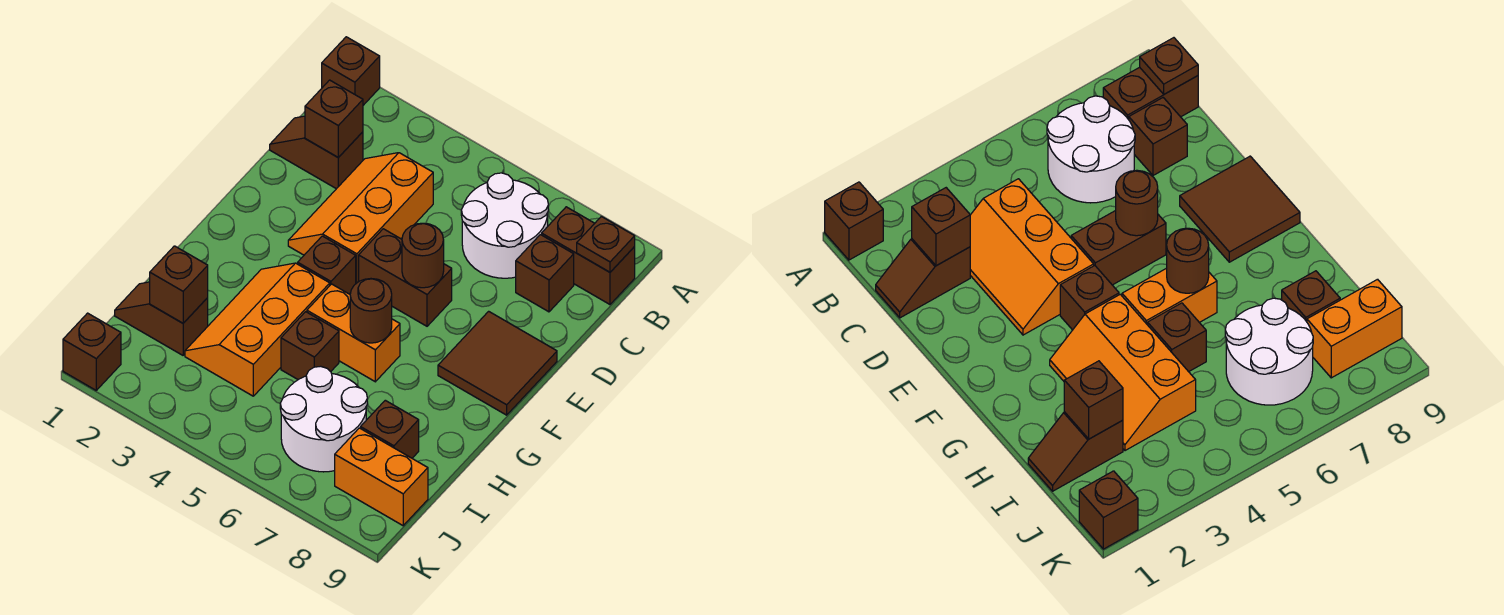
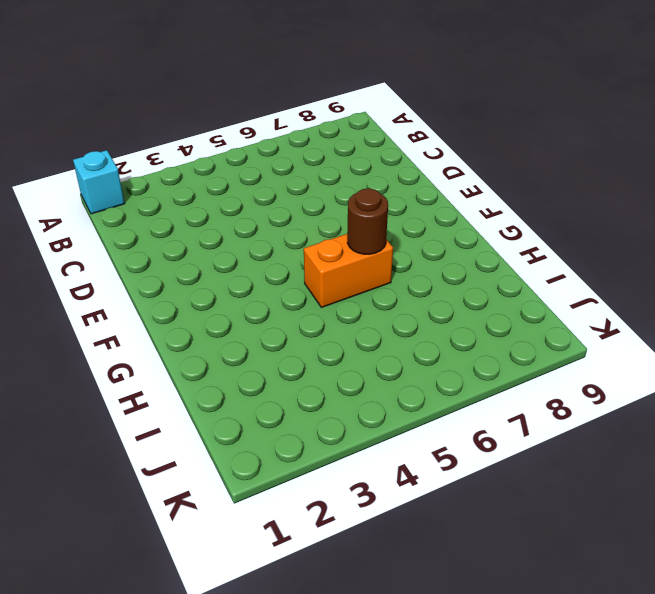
cyan 1x1 brick [73,150,125,214] -> brown 1x1 brick [322,37,380,105]
none -> white 2x2 round brick [461,173,548,278]
none -> brown 1x2 brick [542,207,635,304]
none -> brown 1x2 slope [270,116,363,189]

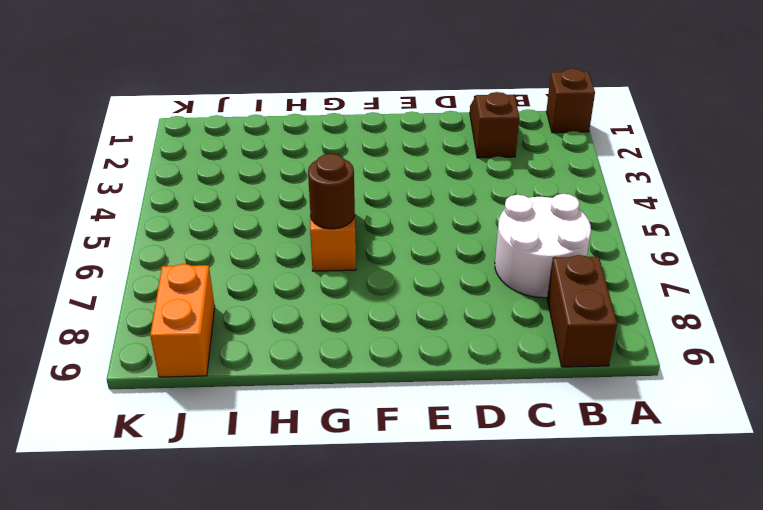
none -> orange 2x3 slope [288,153,433,283]
none -> brown 1x1 brick [516,235,574,312]
none -> brown 1x2 brick [359,229,452,326]

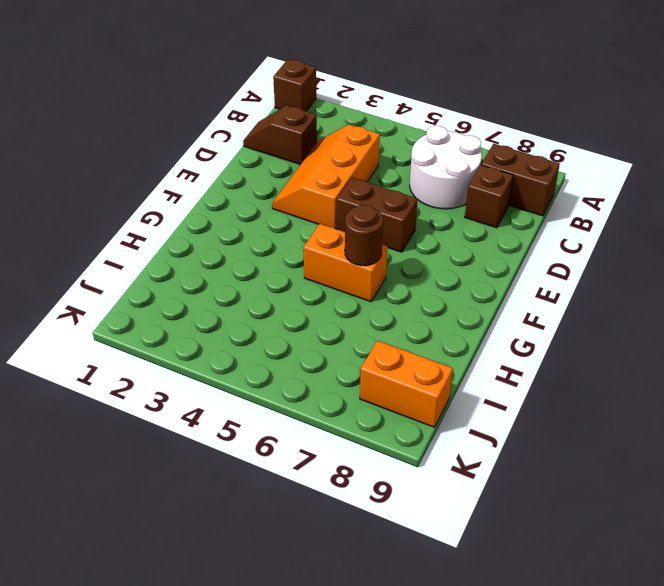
none -> brown 2x2 tile [438,311,557,415]
none -> brown 1x1 brick [298,236,356,294]
none -> orange 2x3 slope [185,263,330,396]

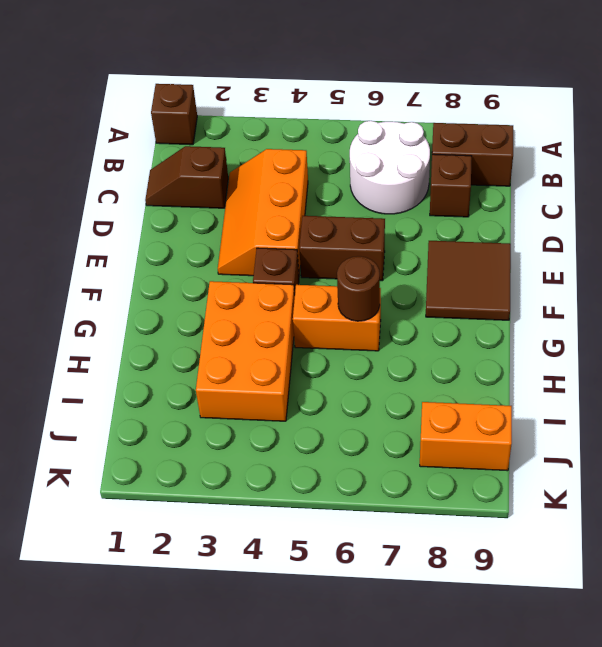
orange 2x3 brick [196,281,295,421] -> orange 2x3 slope [185,263,330,396]
none -> brown 1x1 brick [281,312,339,380]
none -> brown 1x2 slope [115,282,208,355]
none -> white 2x2 round brick [280,366,367,472]

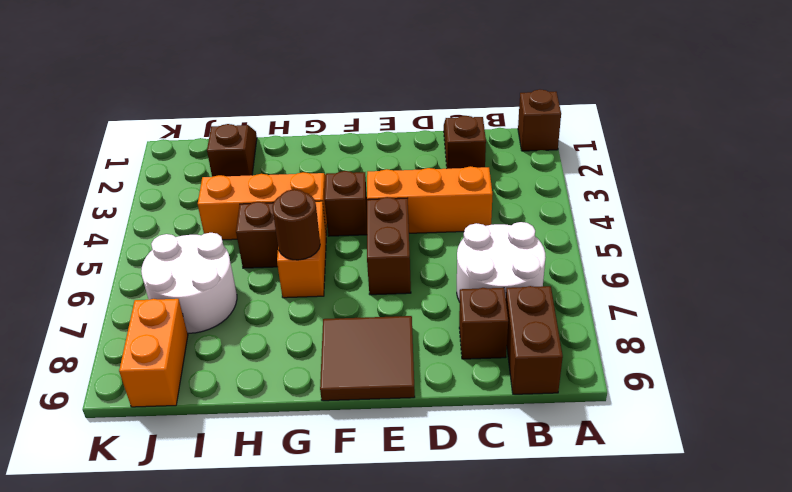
none -> brown 1x1 brick [361,400,419,458]
none -> brown 1x1 brick [63,313,121,390]
none -> brown 1x1 plate [577,216,635,272]

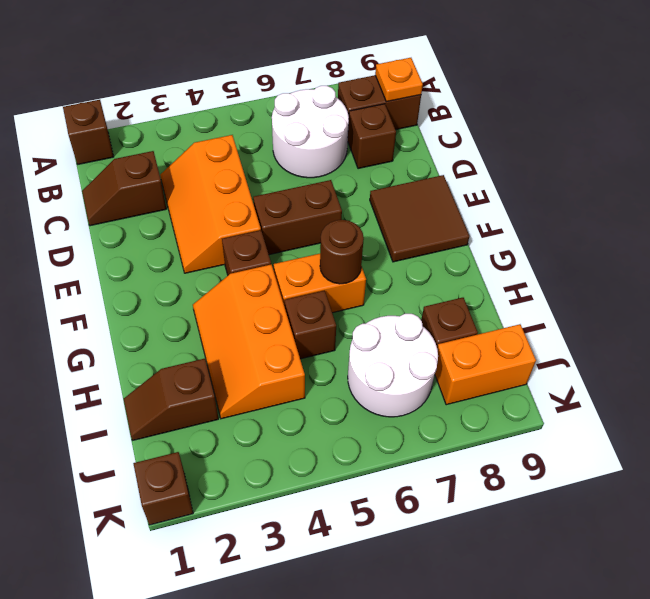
orange 1x1 plate [375,58,423,102] -> brown 1x1 plate [577,216,635,272]
none -> brown 1x1 brick [305,80,363,158]
none -> brown 1x1 round brick [402,223,444,288]
none -> brown 1x1 brick [150,246,208,323]

